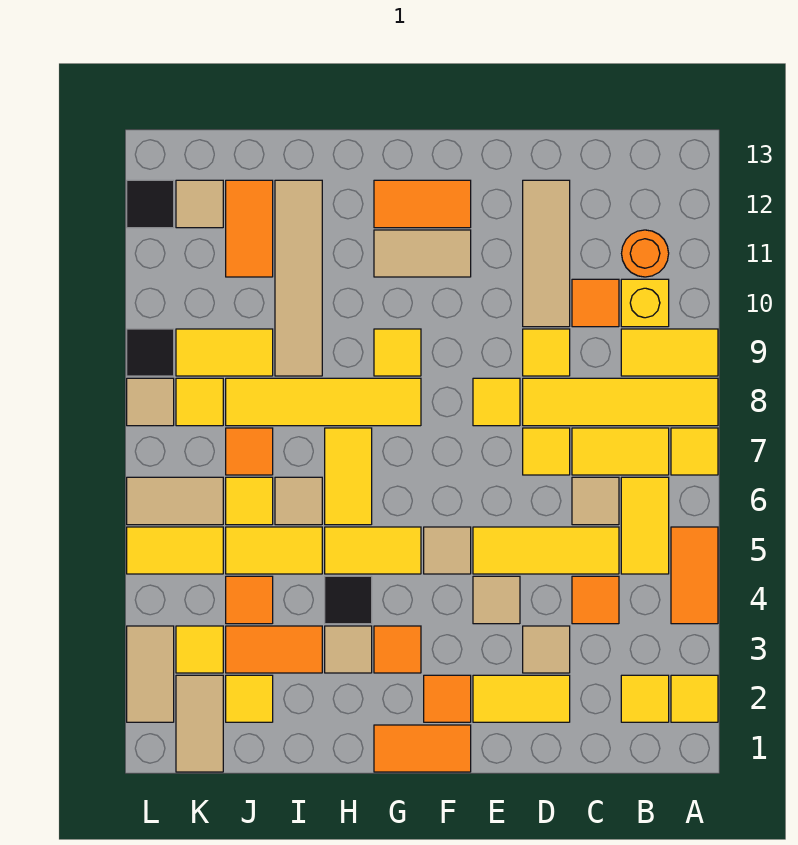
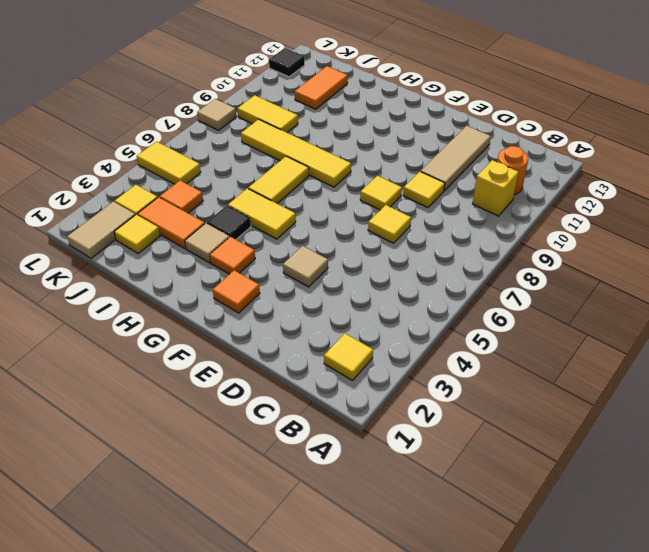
none -> yellow 1x1 tile [671,675,718,722]
none -> orange 1x2 tile [671,527,718,624]
none -> yellow 1x1 tile [671,428,718,475]
none -> yellow 1x4 tile [523,378,718,426]

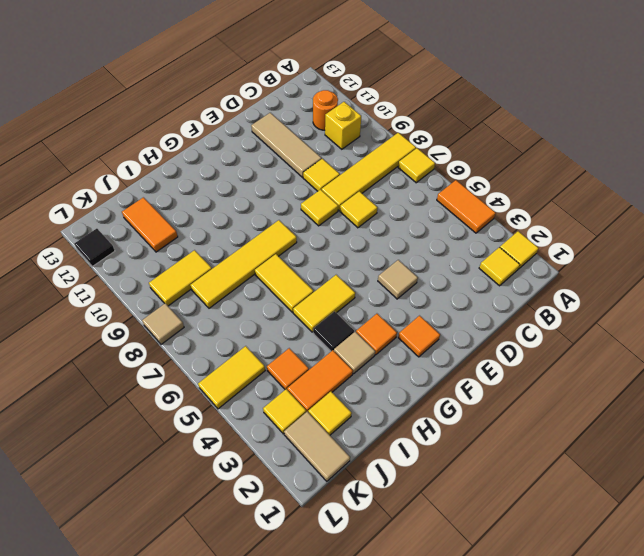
none -> yellow 1x2 tile [621,329,718,376]
none -> yellow 1x2 tile [621,477,669,574]
none -> yellow 1x2 tile [572,428,669,475]
none -> orange 1x1 tile [572,576,619,624]

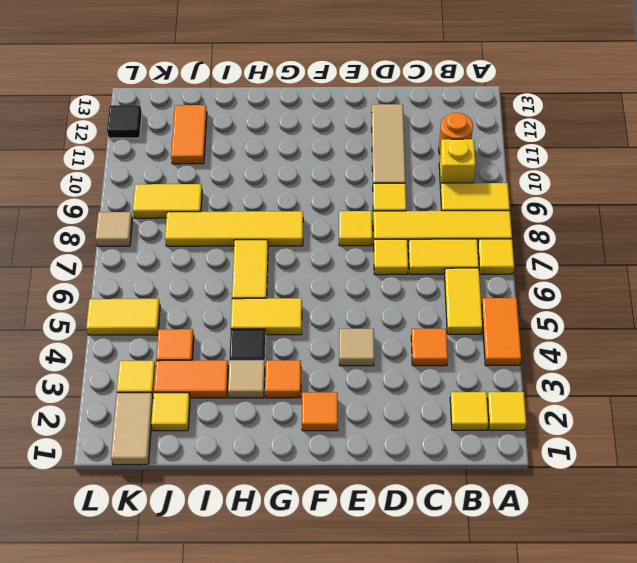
none -> yellow 1x3 tile [473,527,619,574]
none -> tan 1x1 tile [572,477,619,525]
none -> orange 1x1 tile [572,279,619,327]
none -> yellow 1x2 tile [473,675,570,722]

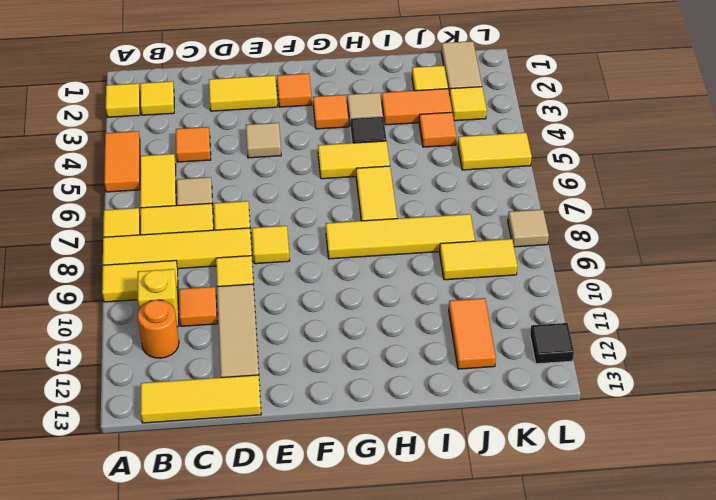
yellow 1x3 tile [141,375,261,423] -> yellow 1x3 tile moved to [473,527,619,574]
none -> tan 1x1 tile [523,626,570,673]
none -> orange 1x2 tile [374,725,471,772]
none -> tan 1x1 tile [424,527,471,574]
none -> tan 1x2 tile [374,230,471,277]

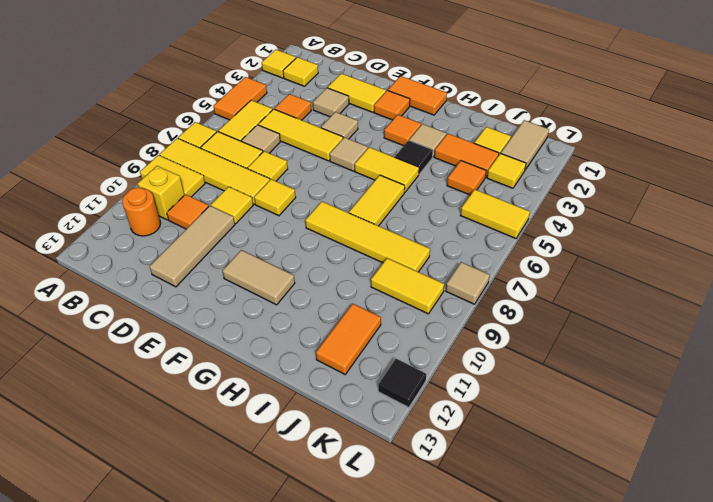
none -> orange 1x2 tile [374,180,471,228]
none -> yellow 1x1 tile [374,329,421,376]
none -> yellow 1x2 tile [226,527,322,574]
none -> tan 1x1 tile [275,477,322,525]

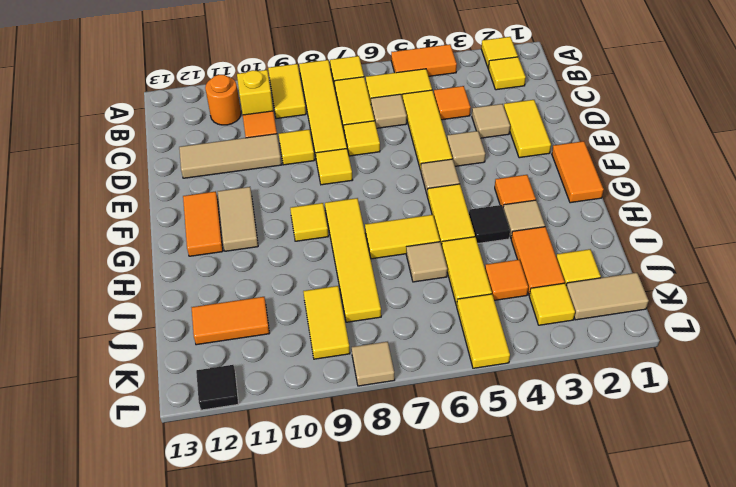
none -> orange 1x1 tile [424,675,471,722]
none -> tan 1x4 tile [275,180,322,376]
none -> yellow 1x1 tile [226,477,273,525]
none -> orange 1x1 tile [226,428,273,475]

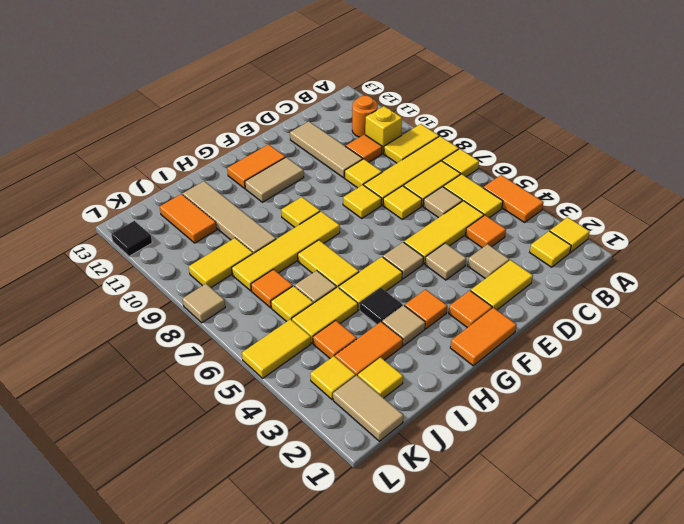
none -> tan 1x2 tile [127,477,223,525]
none -> yellow 1x1 tile [176,378,223,426]
none -> tan 1x1 tile [176,180,223,228]
none -> tan 1x2 tile [127,626,174,722]

